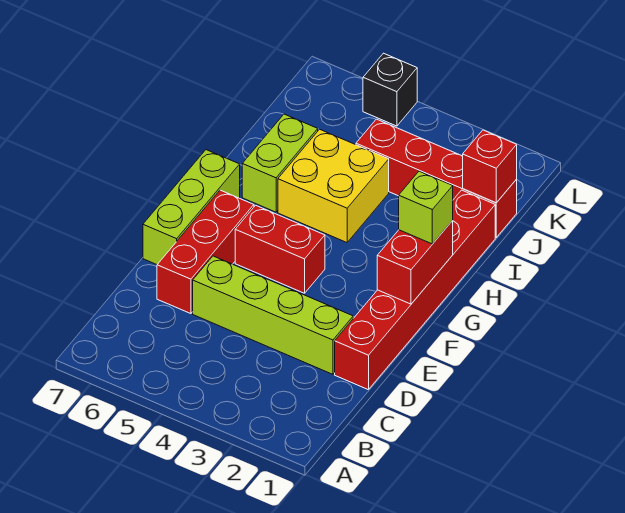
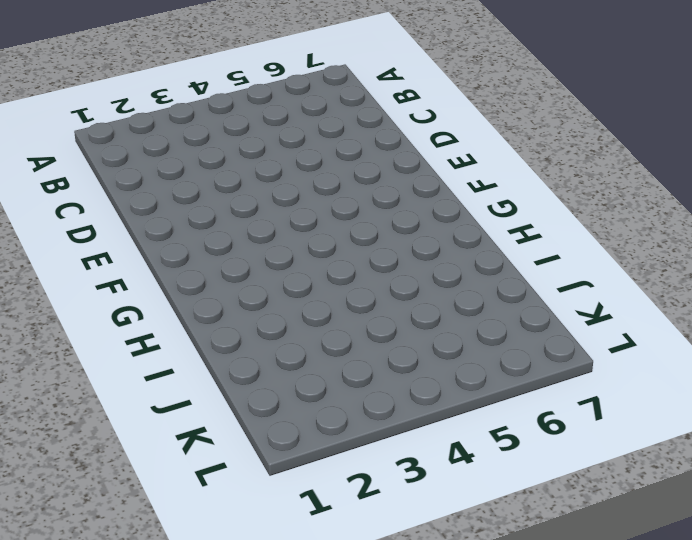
none -> red 1x6 brick [335,190,495,390]
none -> lime 1x4 brick [193,256,353,374]
none -> red 1x3 brick [157,190,254,314]

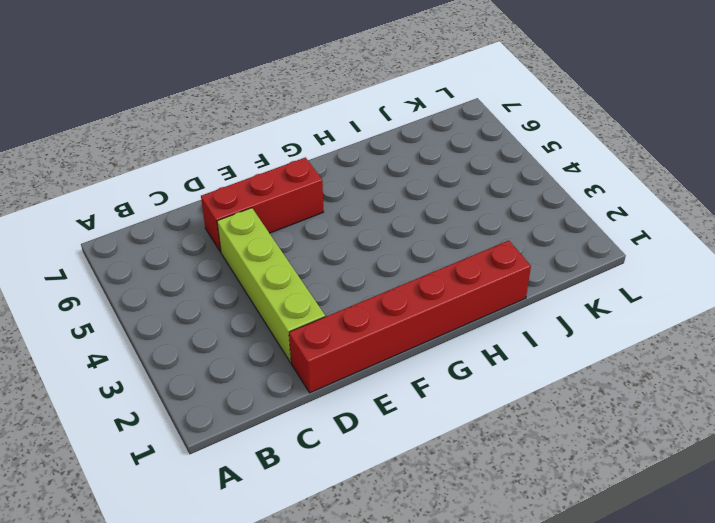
none -> lime 1x3 brick [143,150,240,265]
none -> red 1x2 brick [235,205,325,293]
none -> yellow 2x2 brick [278,129,389,243]

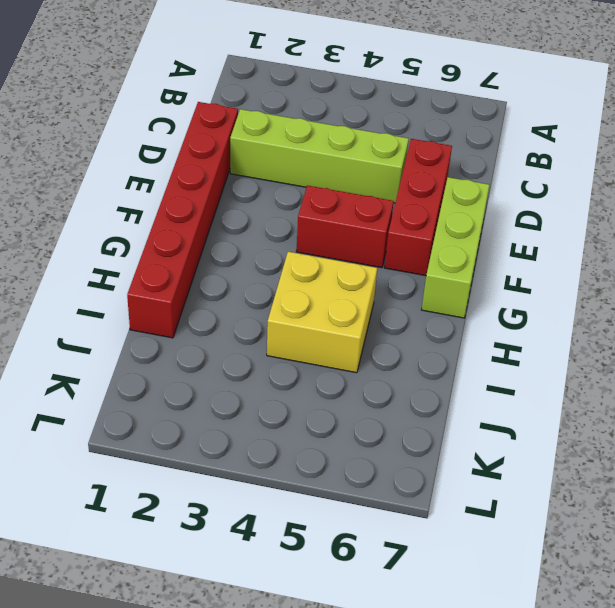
none -> lime 1x2 brick [242,114,318,212]
none -> red 1x4 brick [356,119,517,237]
none -> black 1x1 brick [363,53,417,126]

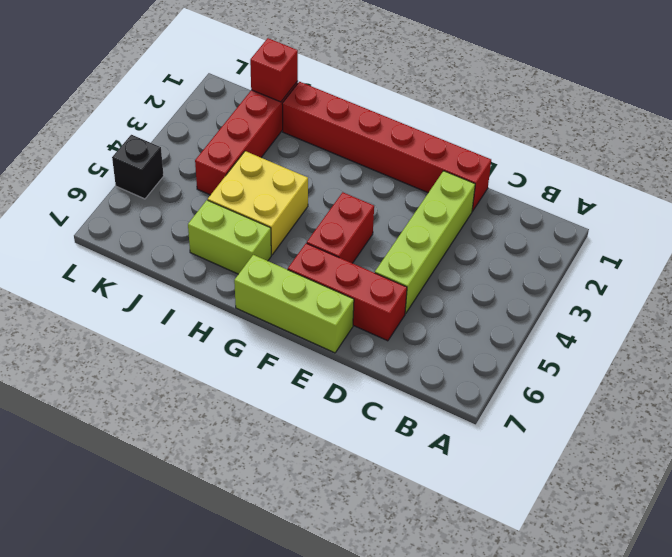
none -> red 1x2 brick [377,221,453,304]
none -> lime 1x1 brick [399,171,453,244]

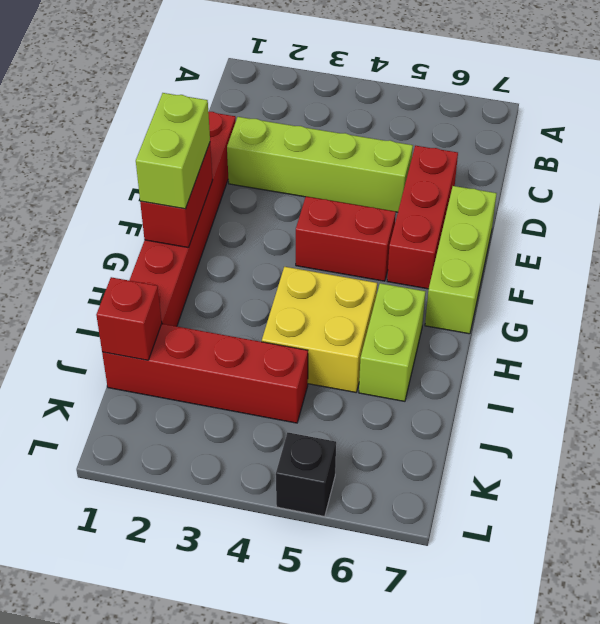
lime 1x2 brick [136,93,210,209] -> lime 1x1 brick [399,171,453,244]

